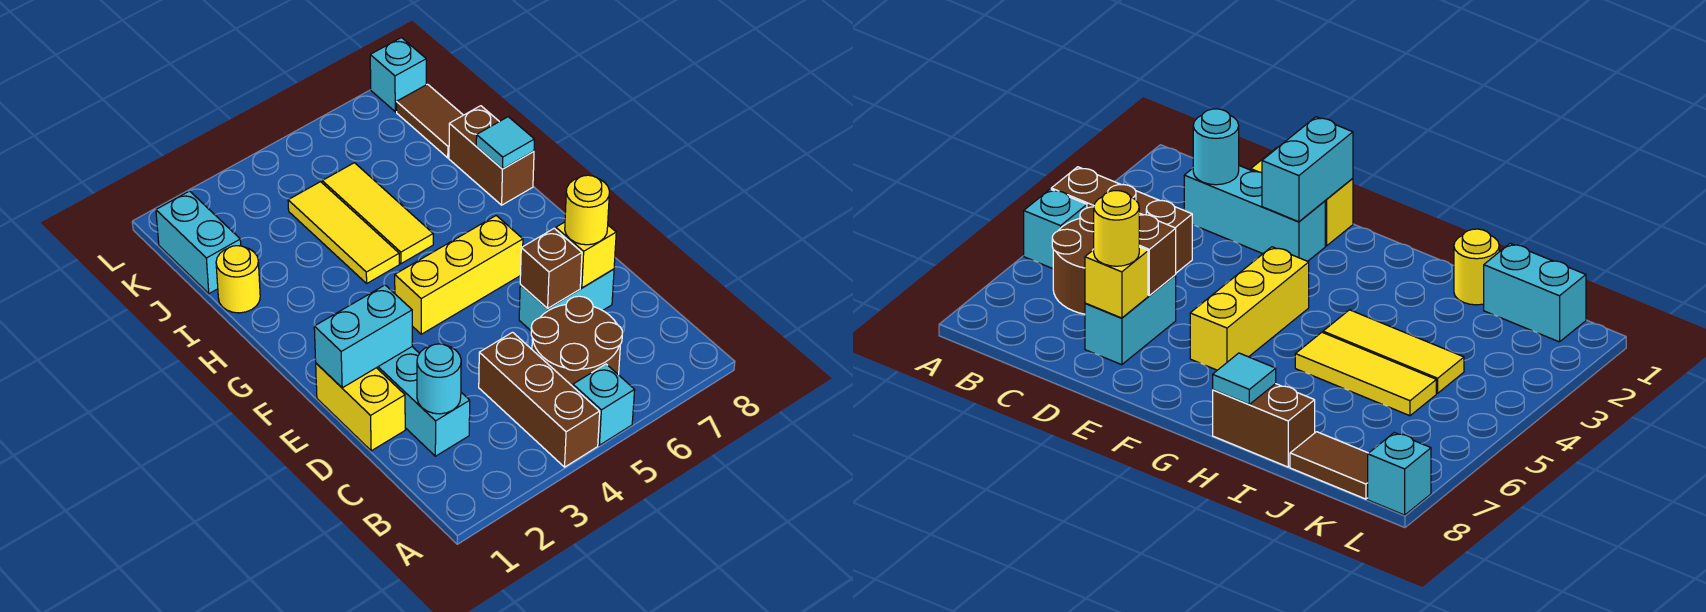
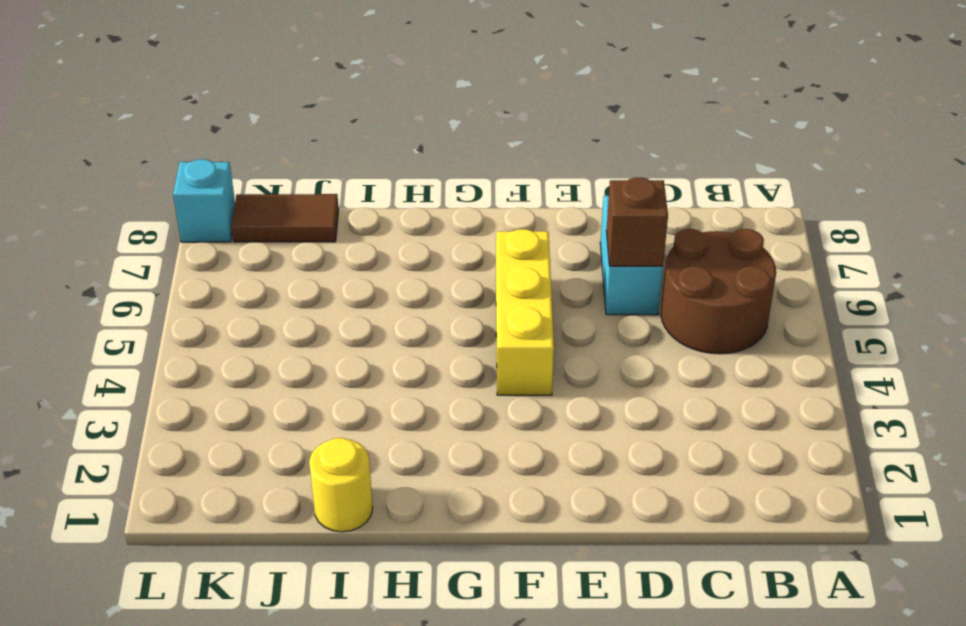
none -> brown 1x3 brick [479,332,600,467]
none -> cyan 1x1 brick [573,364,635,445]
none -> cyan 1x3 brick [377,347,470,456]

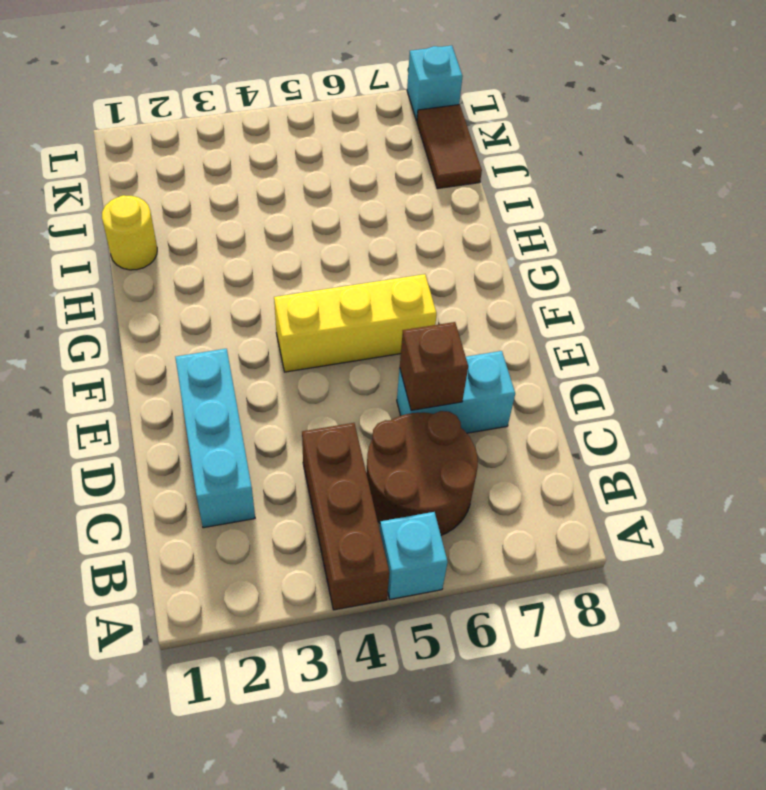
none -> yellow 1x2 brick [316,363,405,451]
none -> yellow 1x3 tile [288,182,399,283]
none -> yellow 1x3 tile [322,163,433,264]

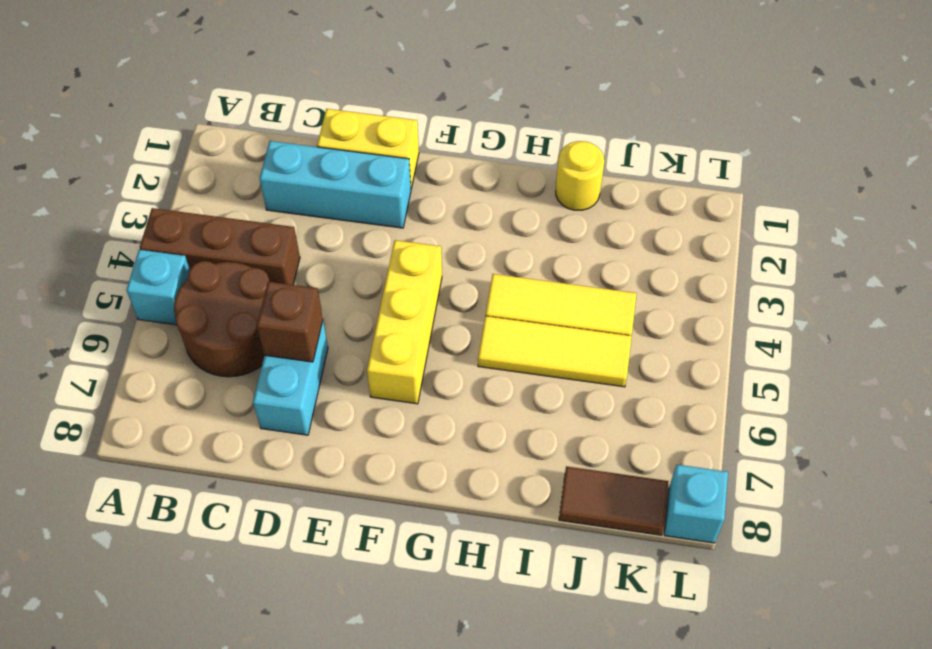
none -> brown 1x2 brick [449,106,534,205]
none -> cyan 1x2 brick [156,191,241,294]
none -> cyan 1x1 round brick [417,344,461,414]

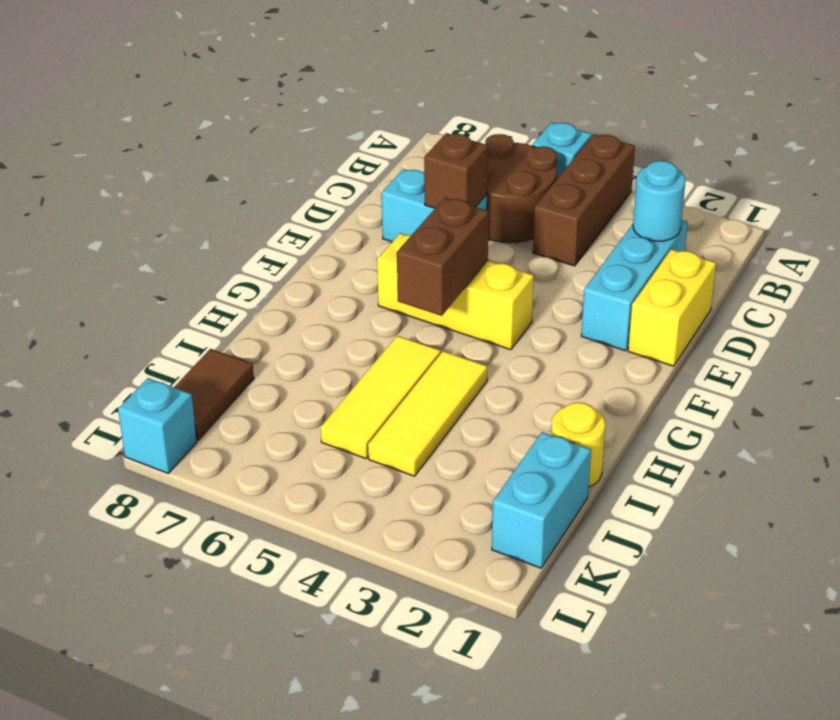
brown 1x2 brick [397,198,489,316] -> brown 1x2 brick moved to [449,106,534,205]
none -> yellow 1x1 brick [556,222,616,288]
none -> cyan 1x2 brick [314,285,412,388]
none -> cyan 1x1 tile [476,117,534,169]

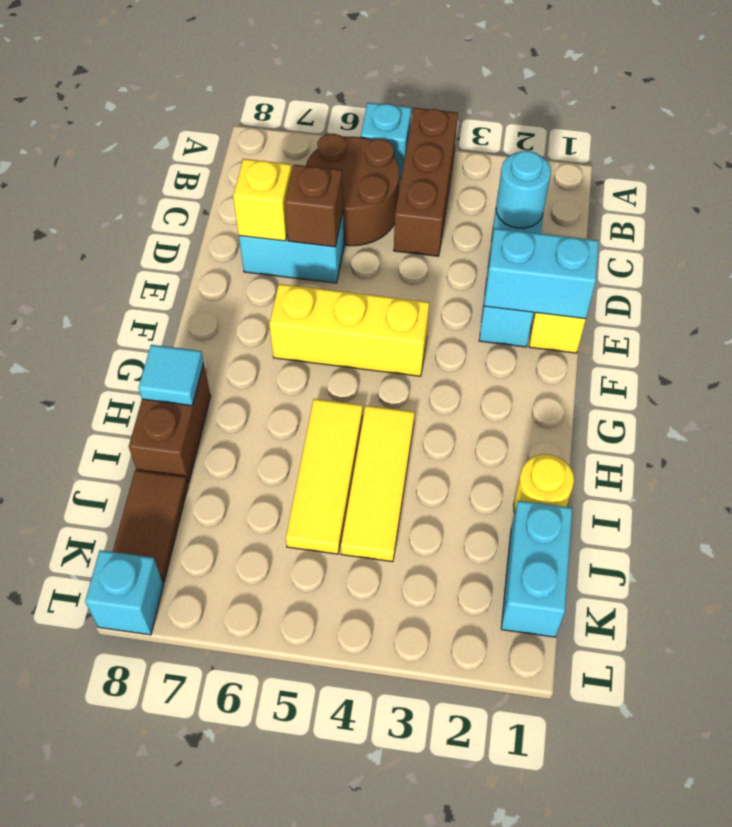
none -> yellow 1x1 round brick [565,175,609,245]

